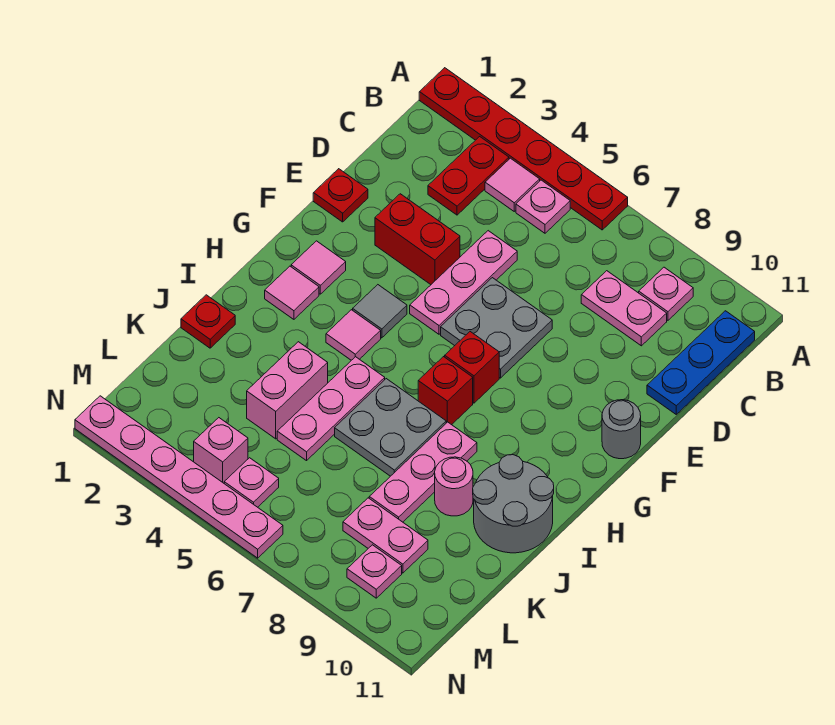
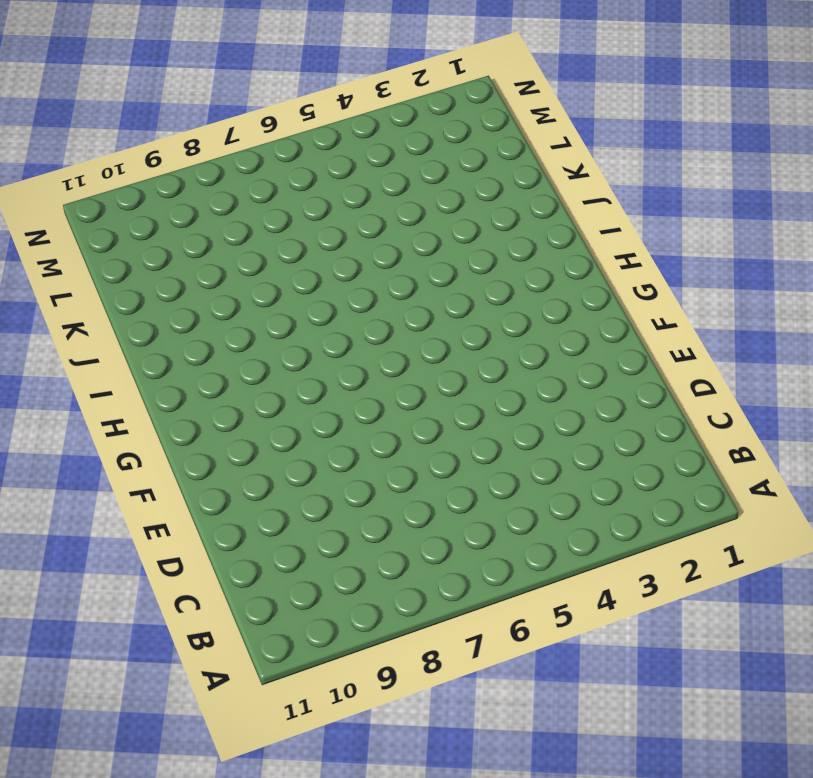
none -> red 1x6 plate [419,68,628,230]
none -> red 1x2 plate [428,137,509,215]
none -> pink 1x1 tile [485,158,540,211]
none -> pink 1x1 plate [516,180,570,233]

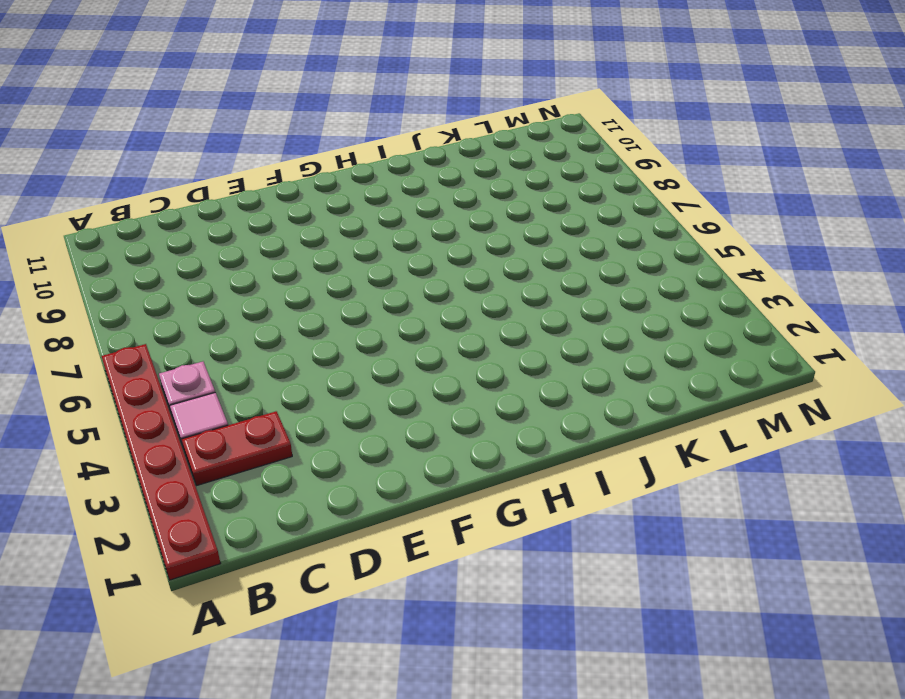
none -> pink 1x1 plate [639,267,693,320]
none -> blue 1x3 plate [647,311,755,414]
none -> pink 1x2 plate [581,271,667,346]
none -> pink 1x3 plate [410,231,517,334]

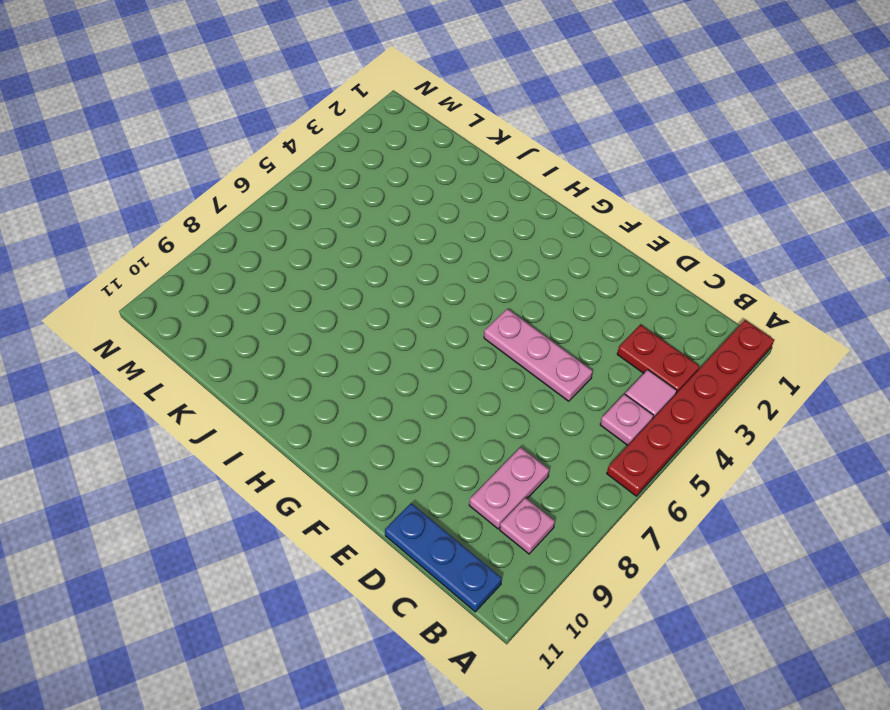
none -> red 1x1 plate [313,169,368,222]
none -> red 1x2 brick [375,194,460,285]
none -> grey 2x2 plate [441,278,552,378]
none -> grey 1x1 round brick [602,400,641,459]

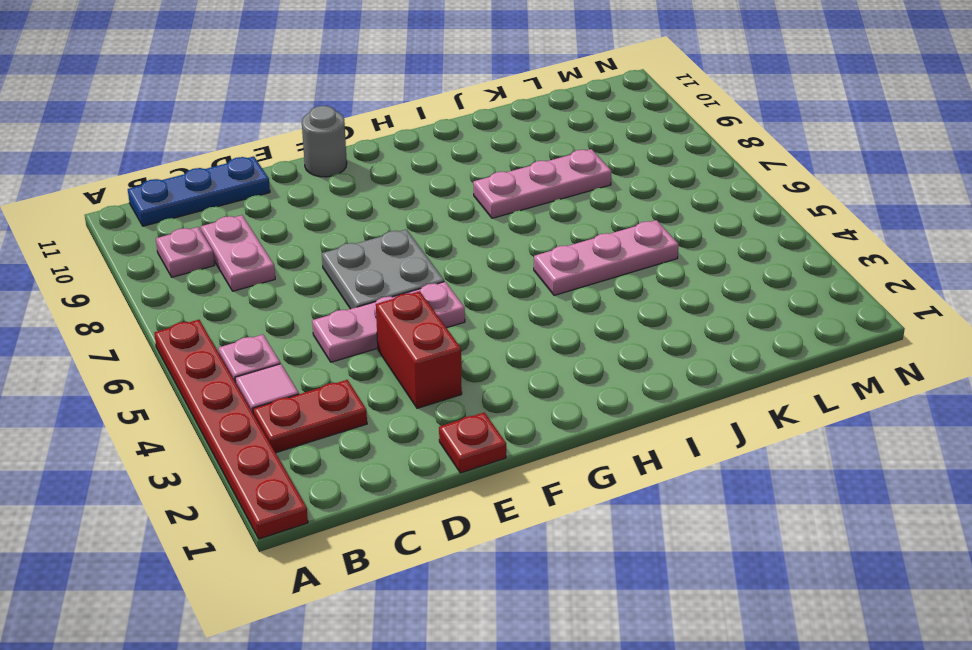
none -> pink 1x1 tile [291,241,346,294]
none -> grey 1x1 tile [353,285,407,338]
none -> red 1x1 brick [445,332,499,403]
none -> pink 1x1 tile [265,266,319,319]

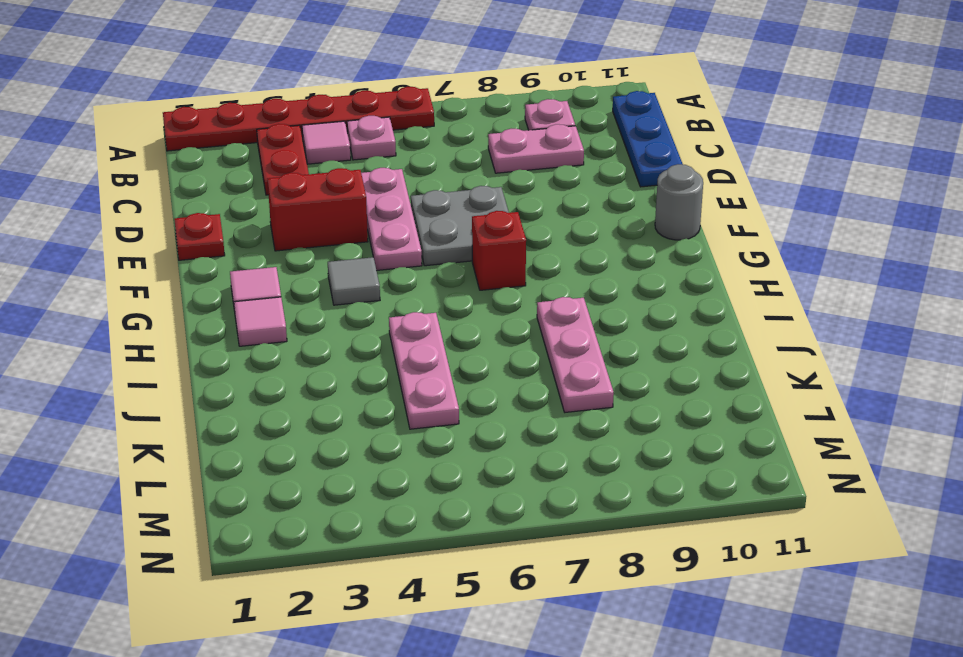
none -> pink 1x1 tile [326,310,381,360]
none -> red 1x1 brick [418,357,473,425]
none -> grey 2x2 plate [335,379,446,476]
none -> grey 2x2 round brick [473,455,554,553]

